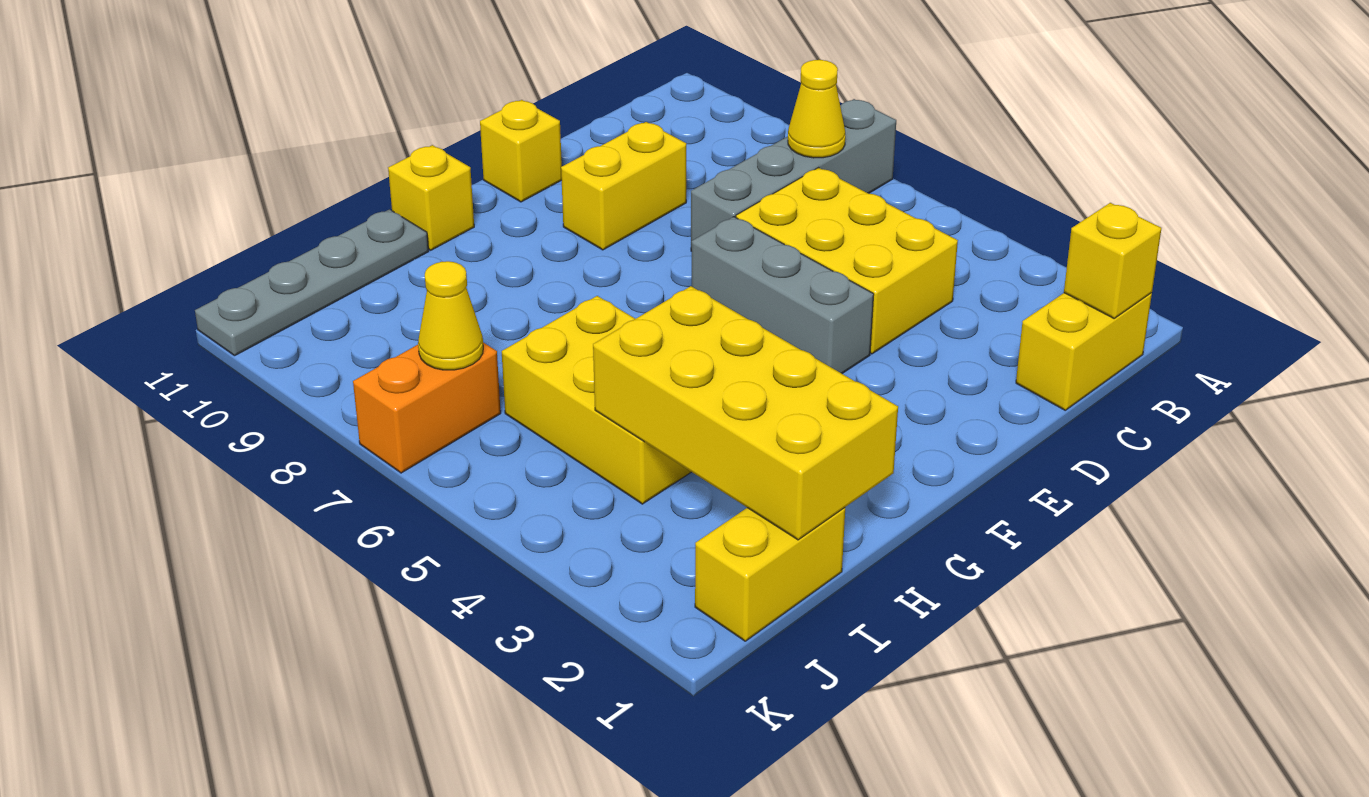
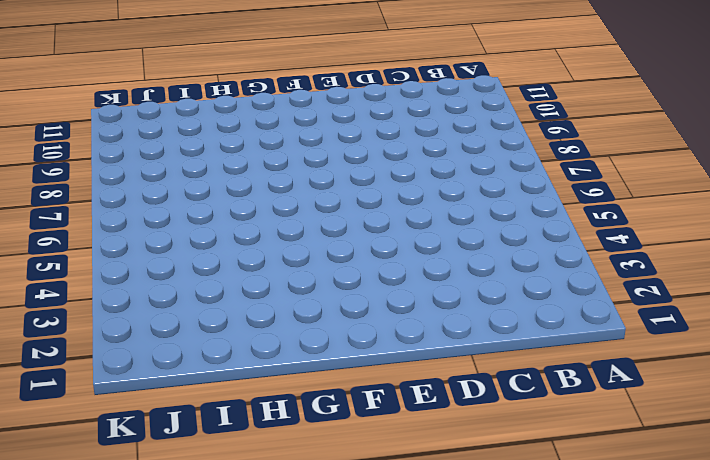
none -> grey 1x4 brick [691,99,896,251]
none -> yellow 1x2 brick [1016,293,1152,410]
none -> yellow 2x3 brick [736,168,958,354]

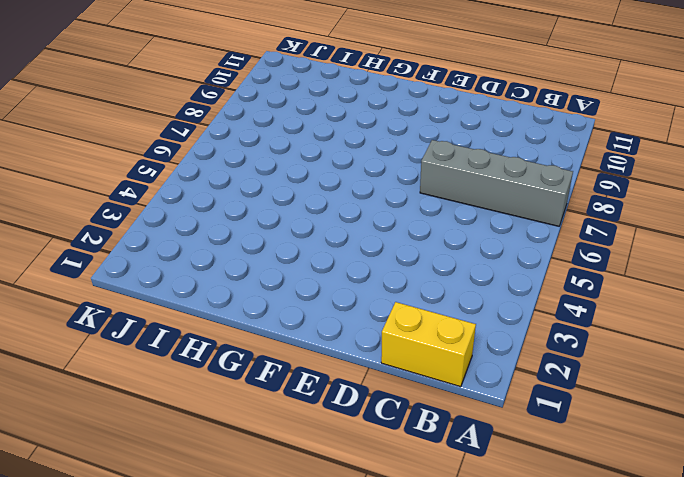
none -> yellow 2x3 brick [736,168,958,354]
none -> yellow 1x2 brick [561,122,686,250]
none -> grey 1x3 brick [692,217,874,373]

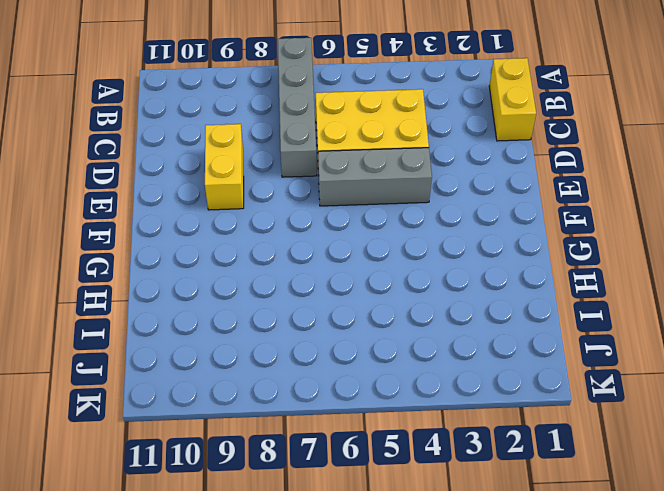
none -> yellow 1x1 brick [480,100,562,202]
none -> yellow 1x1 brick [388,145,474,250]
none -> yellow 2x3 brick [502,296,691,504]

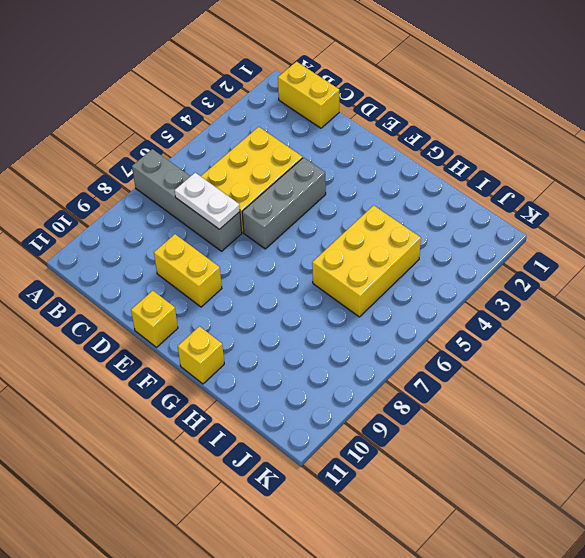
white 1x2 plate [175,173,240,229] -> none
none -> grey 1x4 plate [195,209,429,356]
none -> yellow 1x2 brick [695,508,845,641]
none -> orange 1x2 brick [353,342,501,473]

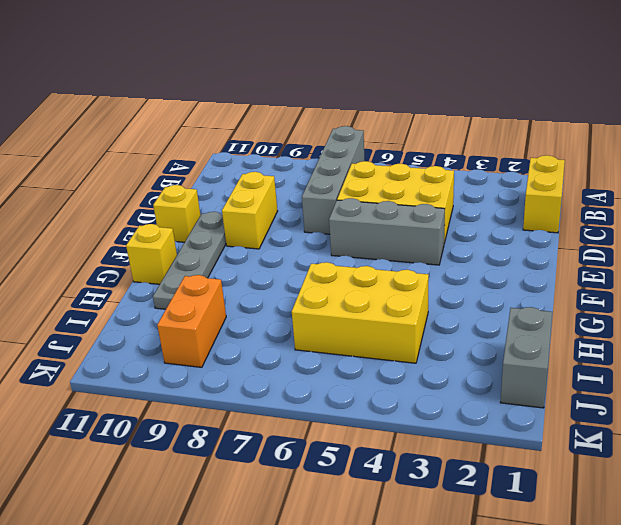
grey 1x4 plate [153,212,226,309] -> grey 1x4 plate moved to [195,209,429,356]
grey 1x2 brick [500,307,552,408] -> yellow 1x2 brick [695,508,845,641]
orange 1x2 brick [157,275,226,367] -> orange 1x2 brick moved to [353,342,501,473]
none -> yellow 1x1 brick [1064,203,1161,318]
none -> yellow 1x1 cone [788,60,845,158]
none -> yellow 2x4 brick [593,286,898,540]

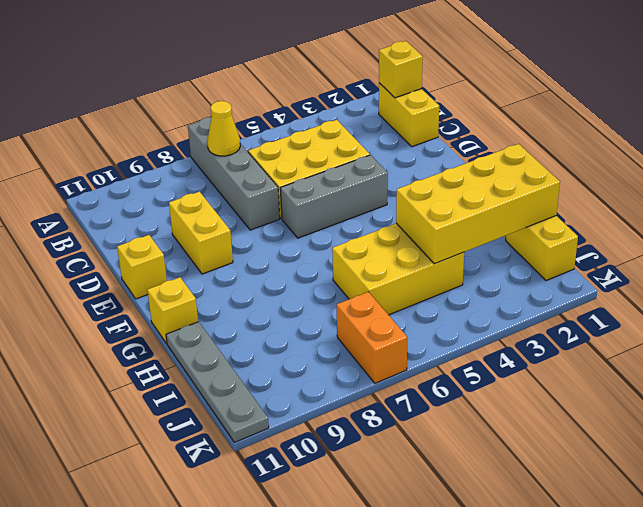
none -> yellow 1x1 cone [418,261,483,370]

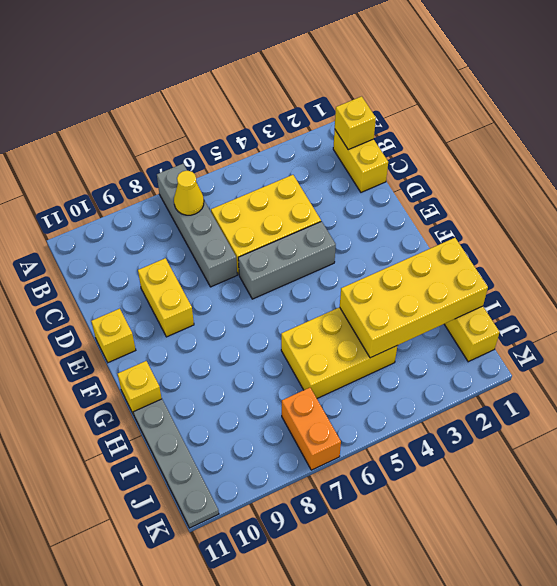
none -> yellow 1x1 cone [418,261,483,370]

